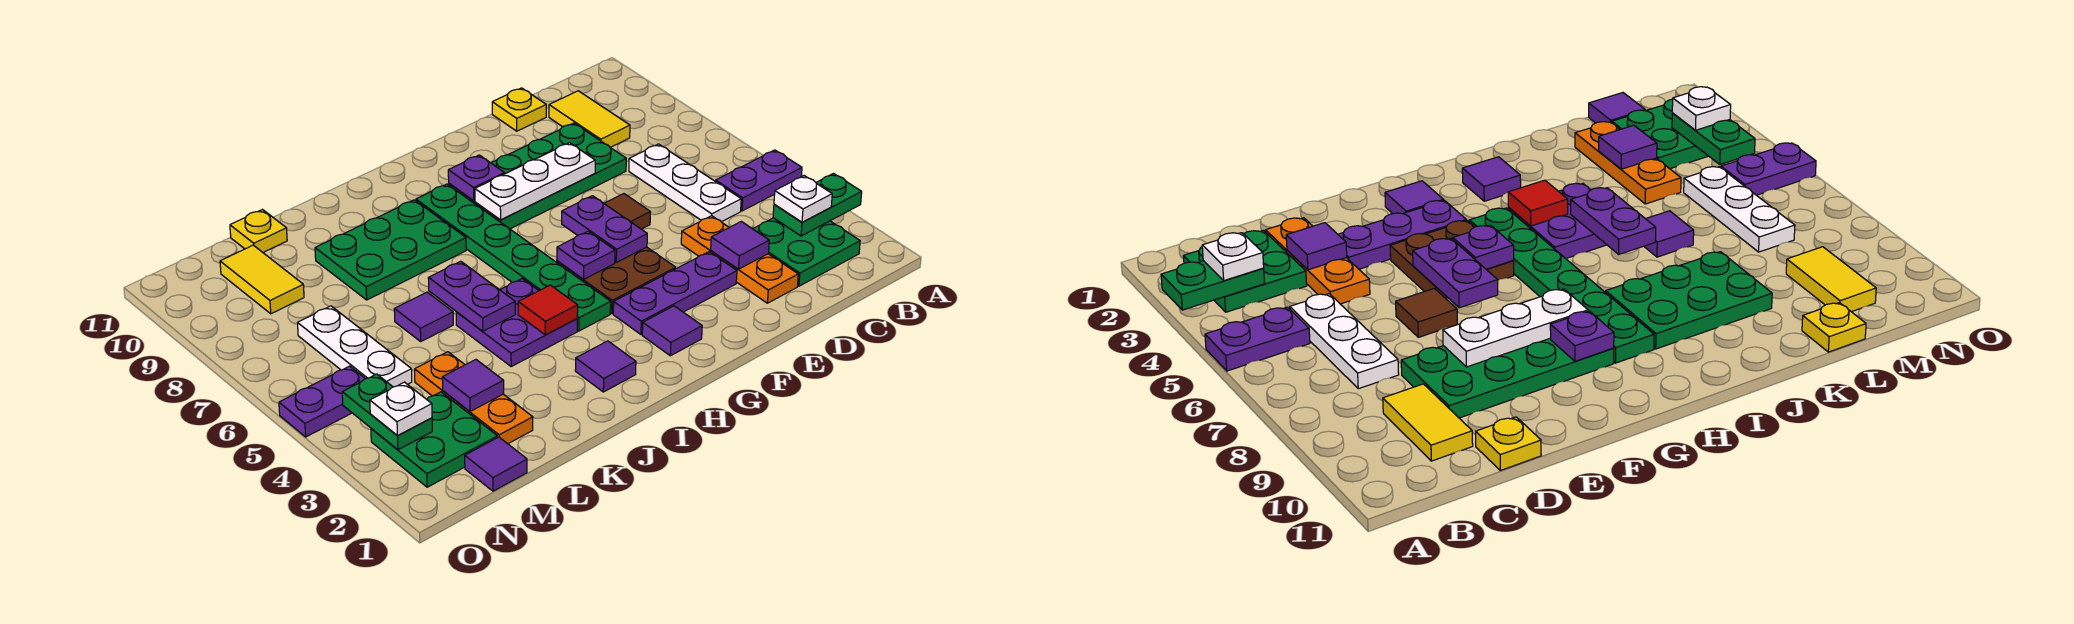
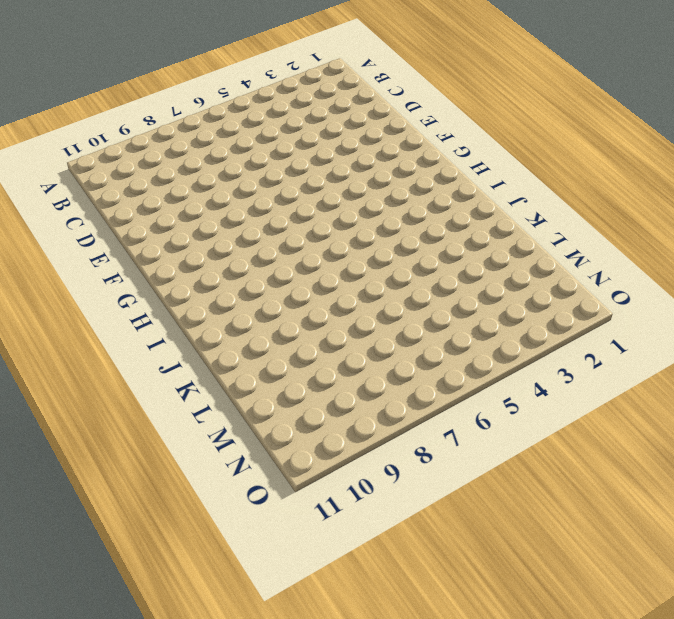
none -> purple 1x2 plate [716,150,802,211]
none -> green 2x2 plate [753,218,860,286]
none -> white 1x3 plate [629,144,741,222]
none -> yellow 1x2 tile [549,91,630,147]

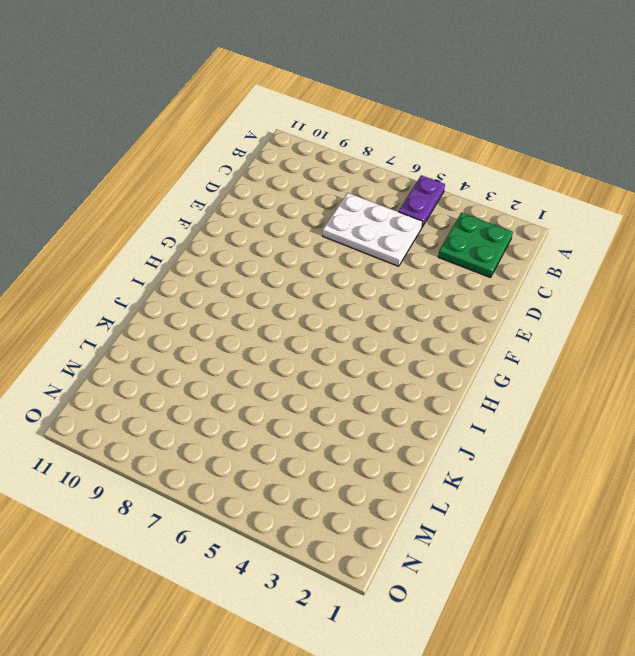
white 2x3 plate [323,193,423,266] -> white 1x3 plate [629,144,741,222]
none -> yellow 1x2 tile [549,91,630,147]
none -> orange 1x3 plate [681,216,798,303]
none -> green 2x4 plate [449,123,626,229]
none -> yellow 1x1 plate [492,88,546,131]

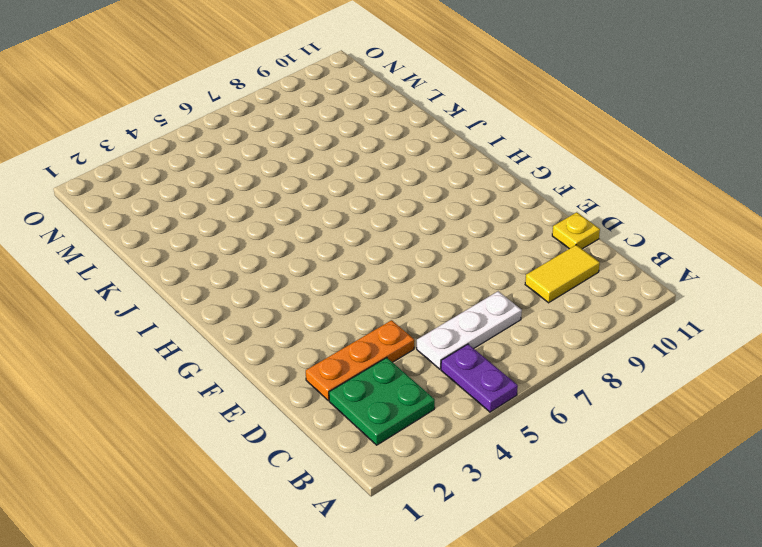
none -> green 2x4 plate [449,123,626,229]
none -> purple 1x3 plate [613,252,737,334]
none -> brown 1x1 tile [604,194,650,229]
none -> brown 2x2 plate [557,247,676,314]

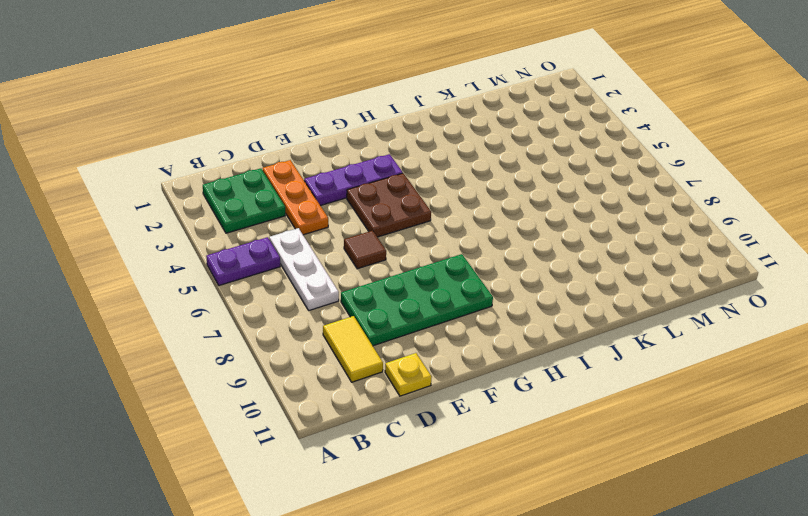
none -> purple 1x1 tile [642,306,702,356]
none -> green 1x6 plate [416,184,611,331]
none -> purple 1x1 tile [575,341,636,392]
none -> purple 2x2 plate [456,279,577,366]

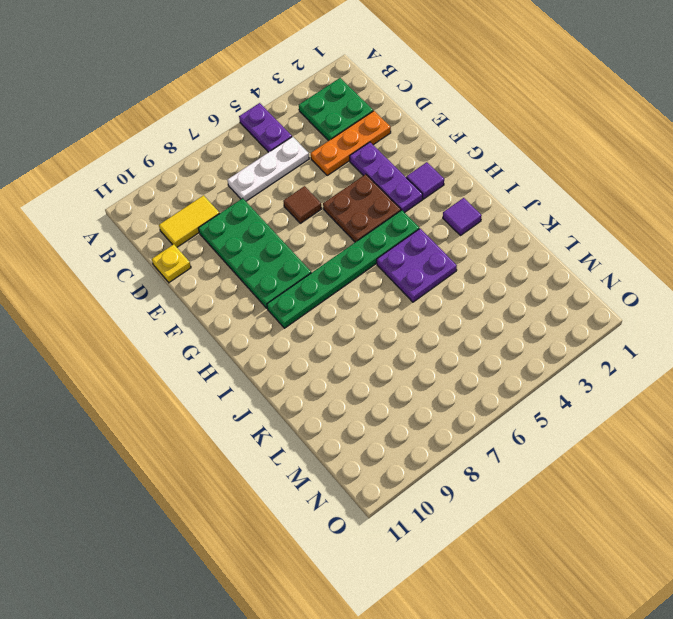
none -> green 2x3 plate [315,200,466,300]
none -> purple 1x1 tile [394,292,453,341]
none -> orange 1x3 plate [415,352,533,444]
none -> yellow 1x1 plate [230,210,287,252]

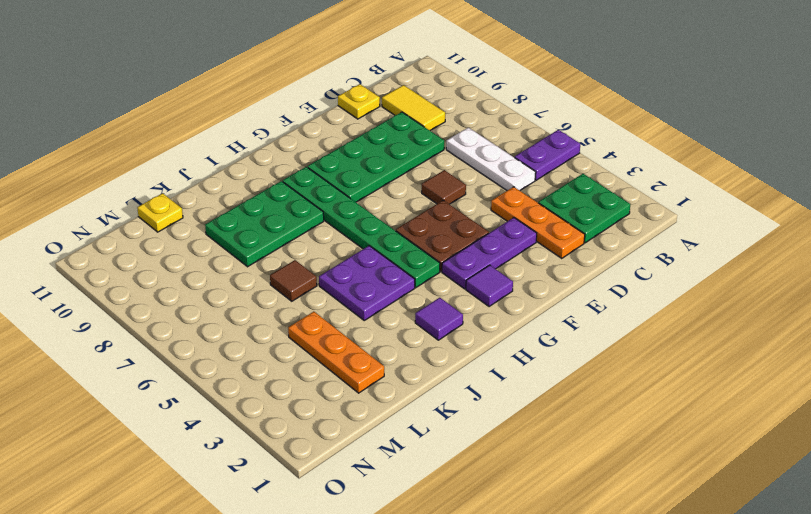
brown 1x1 tile [270,260,317,301] -> purple 1x1 tile [394,292,453,341]
none -> purple 1x1 tile [465,437,527,491]
none -> green 2x2 plate [371,392,497,487]
none -> white 1x3 plate [298,306,412,387]
none -> yellow 1x2 tile [220,245,304,314]

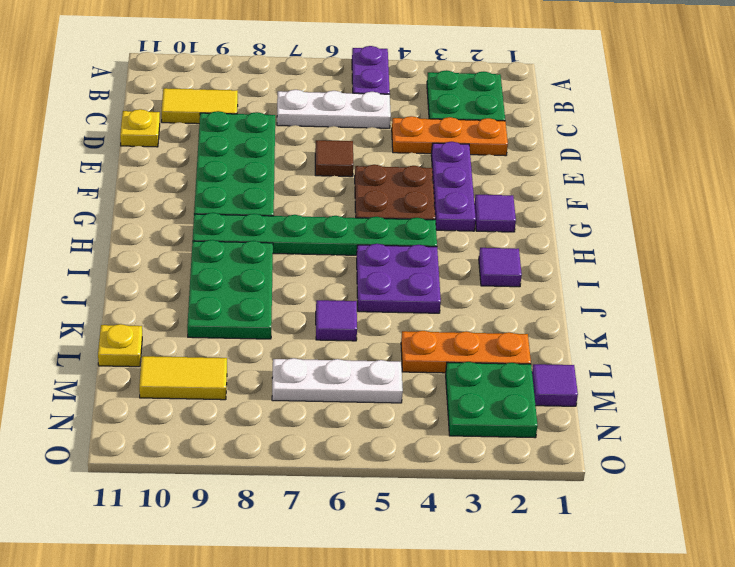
none -> purple 1x2 plate [279,366,365,437]
none -> green 1x2 plate [773,174,862,236]
none -> purple 1x1 tile [711,221,769,269]
none -> white 1x3 plate [475,143,595,220]

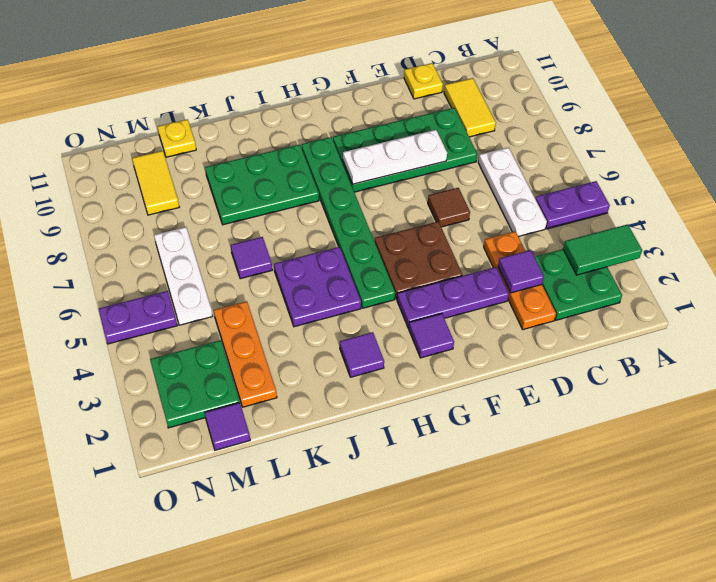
green 1x2 tile [563,224,642,275] -> green 1x2 plate [773,174,862,236]
none -> purple 1x2 plate [562,196,647,262]
none -> purple 1x1 plate [557,231,615,279]
none -> purple 1x1 plate [448,155,505,200]
none -> red 1x1 tile [518,285,578,335]

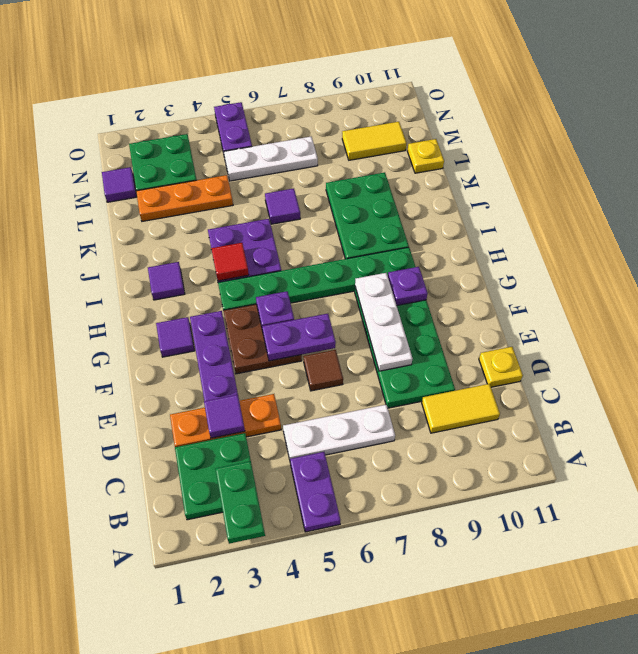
none -> purple 1x2 plate [428,261,515,331]
none -> purple 1x1 tile [442,360,504,411]
none -> green 1x2 plate [342,374,432,450]
none -> white 1x1 plate [774,176,832,222]

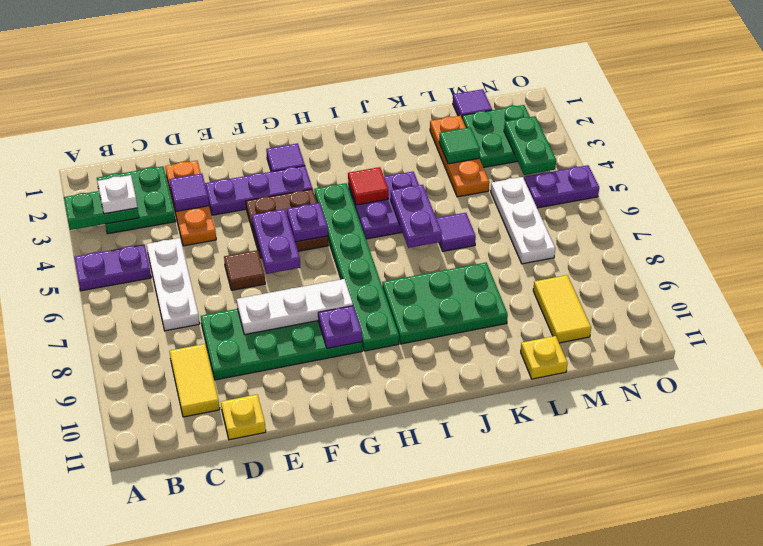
green 1x1 tile [439,127,480,164] -> purple 1x1 tile [442,360,504,411]
none -> purple 1x1 tile [575,341,636,392]
none -> white 1x1 plate [370,382,432,436]

